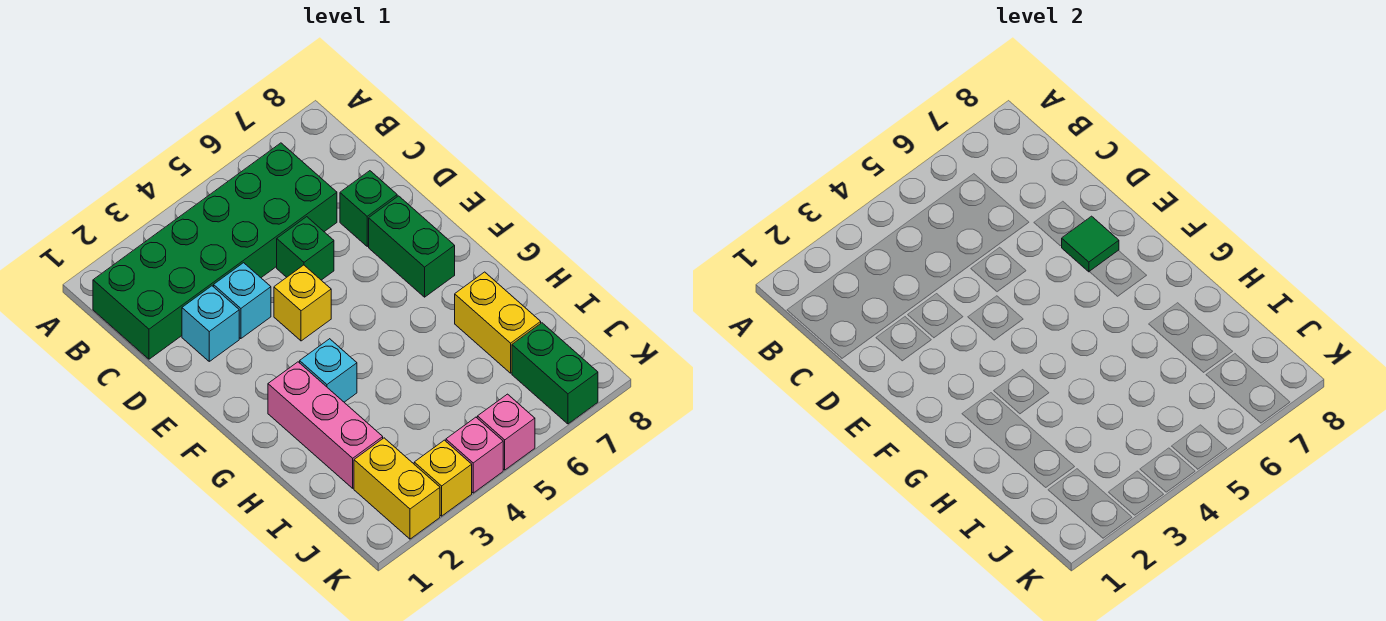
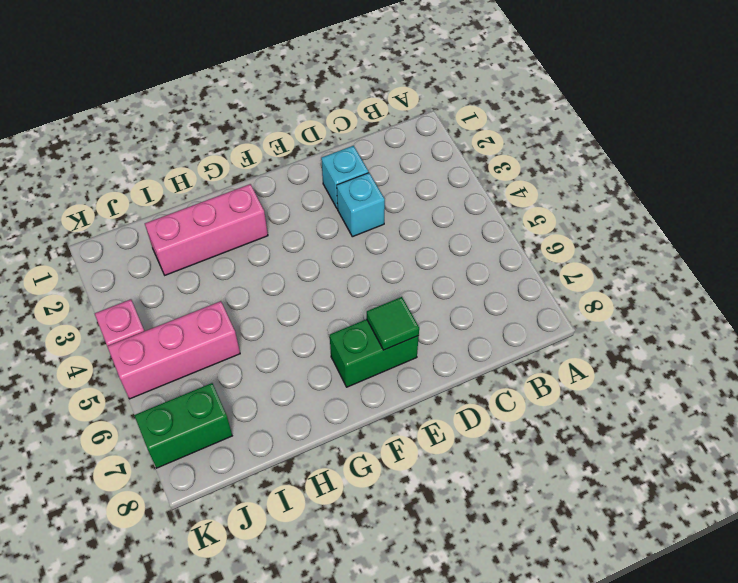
pink 1x3 brick [107,301,240,399] -> pink 1x1 brick [477,394,535,470]
none -> green 2x6 brick [93,143,337,359]
none -> green 1x1 brick [277,217,334,280]
none -> green 1x1 brick [340,171,397,246]

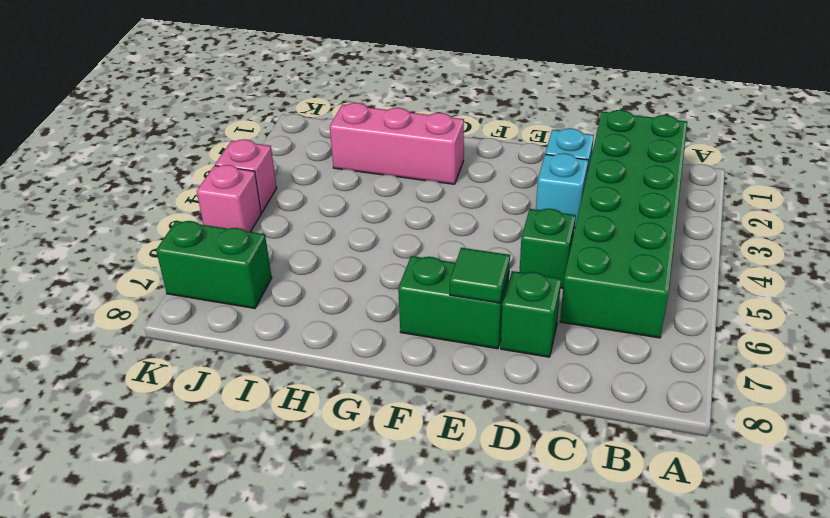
none -> yellow 1x1 brick [274,265,331,341]
none -> cyan 1x1 brick [300,339,357,402]
none -> yellow 1x2 brick [455,272,541,373]

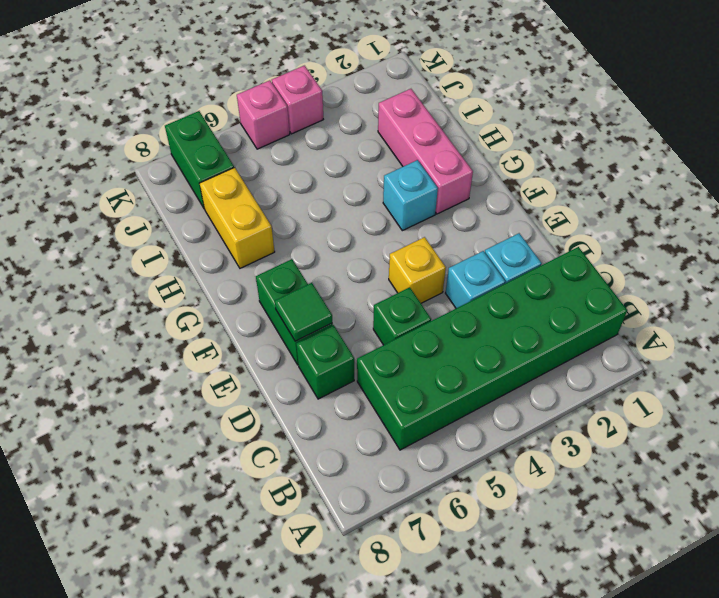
none -> yellow 1x2 brick [354,438,440,539]
none -> yellow 1x1 brick [414,440,472,516]

